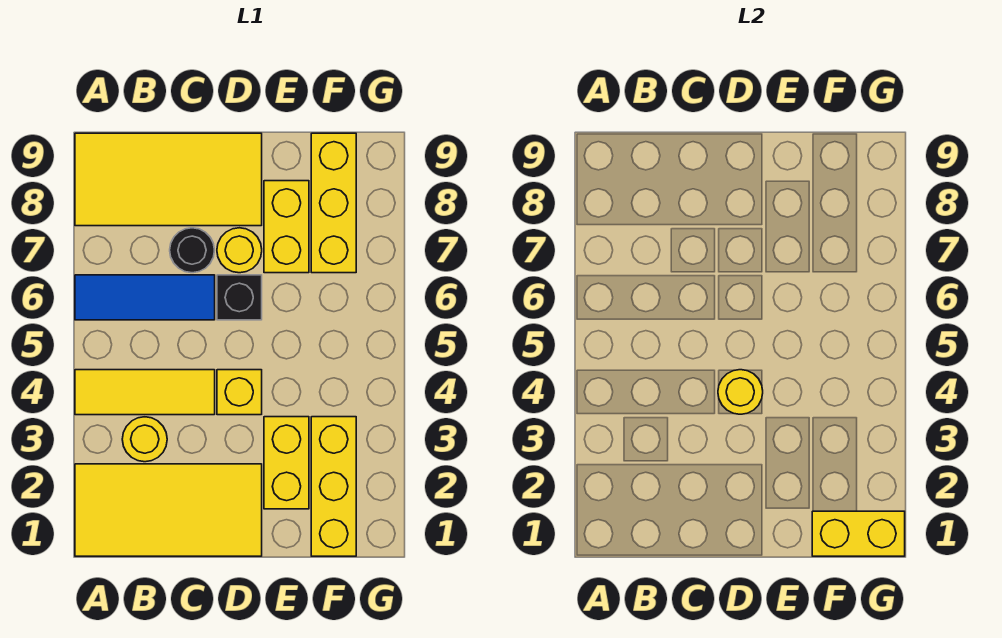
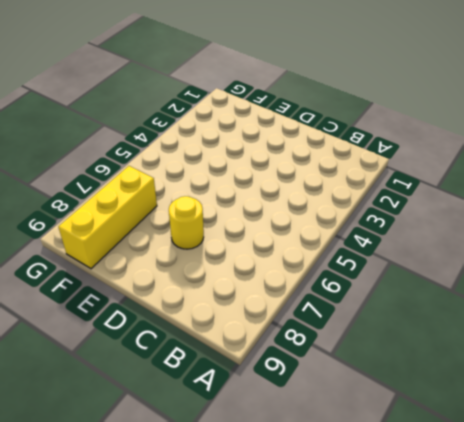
none -> yellow 2x4 tile [75,464,262,556]
none -> yellow 1x3 tile [75,370,215,415]
none -> blue 1x3 tile [75,275,215,320]

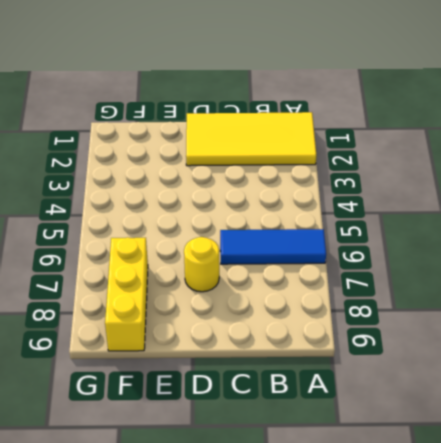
none -> yellow 1x3 tile [75,370,215,415]
none -> yellow 2x4 tile [75,133,262,226]
none -> yellow 1x1 round brick [122,417,167,462]

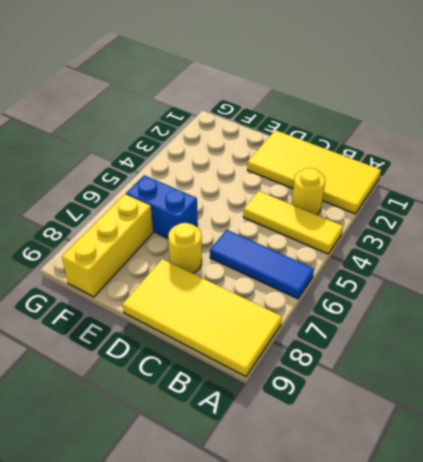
blue 1x2 brick [126,175,198,238] -> none
none -> black 1x1 round brick [170,228,215,273]
none -> yellow 1x1 brick [217,370,262,415]
none -> black 1x1 brick [217,275,262,320]

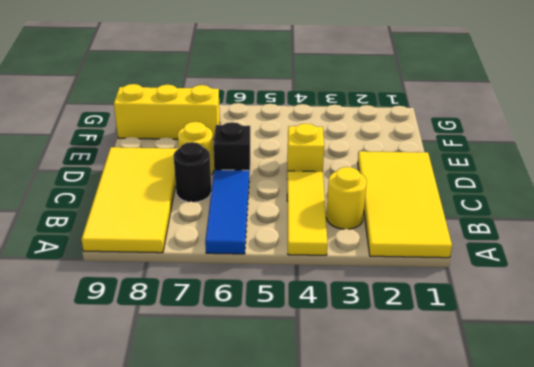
none -> yellow 1x2 brick [264,417,309,509]
none -> yellow 1x2 brick [264,181,309,273]
none -> yellow 1x3 brick [311,417,356,556]

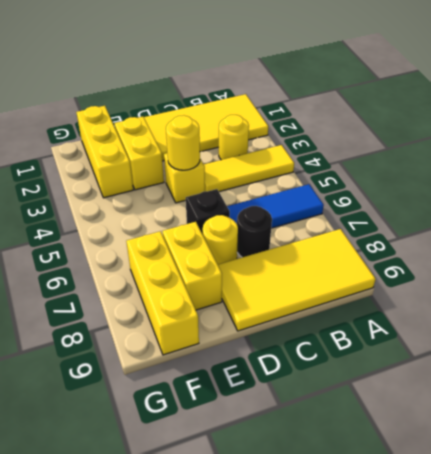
none -> yellow 1x2 brick [812,511,905,556]

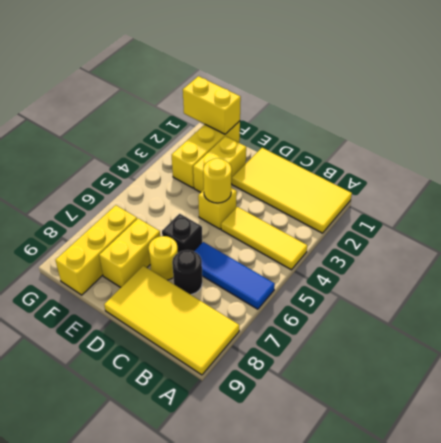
none -> yellow 1x1 round brick [122,417,167,462]

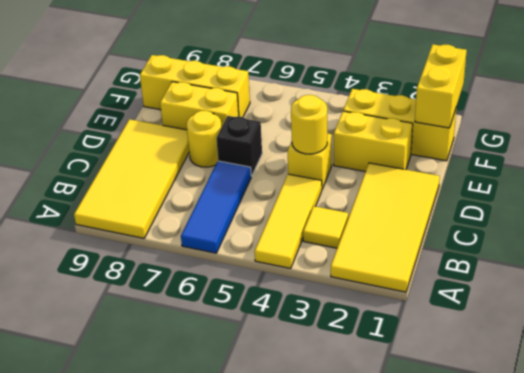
yellow 1x1 tile [303,206,348,248] -> yellow 1x1 round brick [122,417,167,462]
none -> black 1x1 round brick [170,228,215,273]

